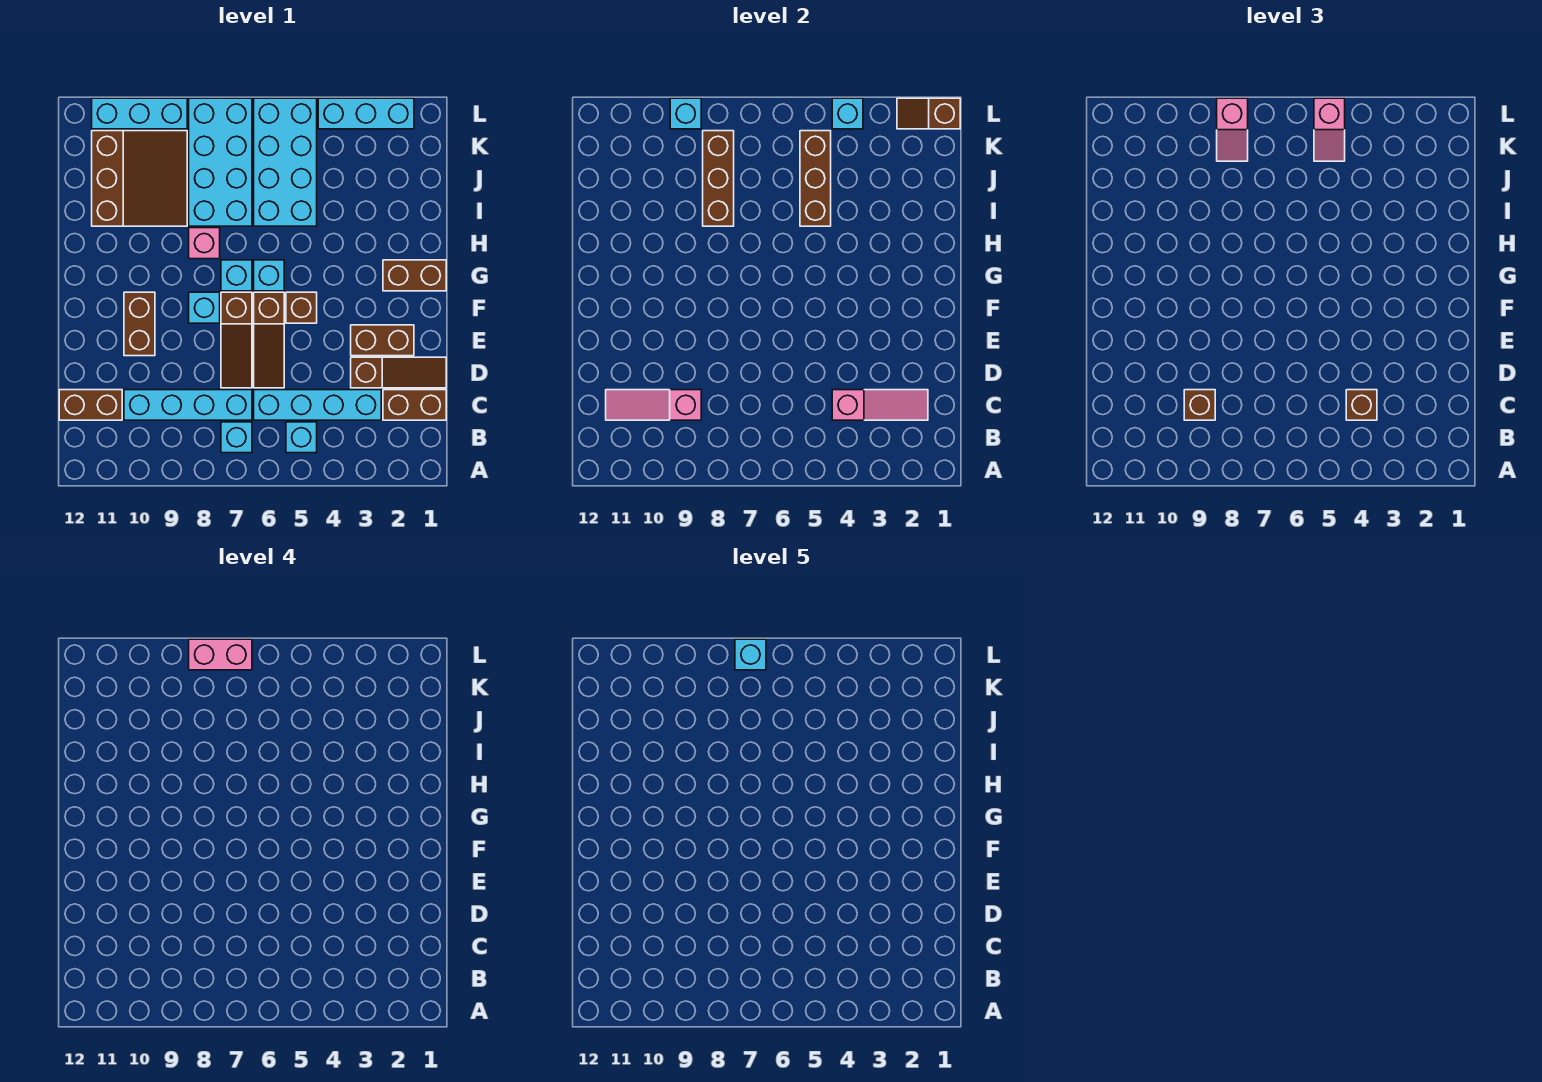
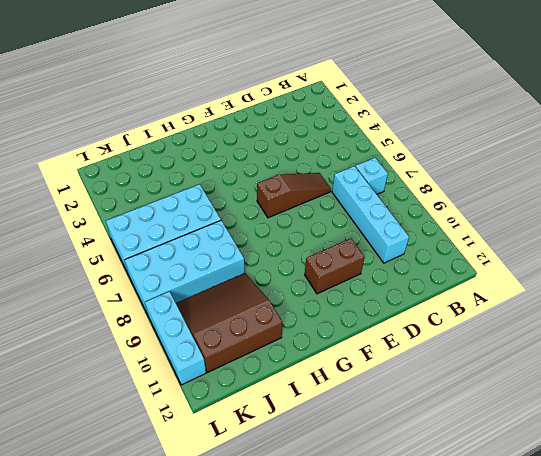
none -> cyan 1x1 brick [286,422,317,453]
none -> brown 1x2 brick [383,390,446,420]
none -> cyan 1x4 brick [254,390,381,420]
none -> brown 1x2 brick [59,390,122,420]

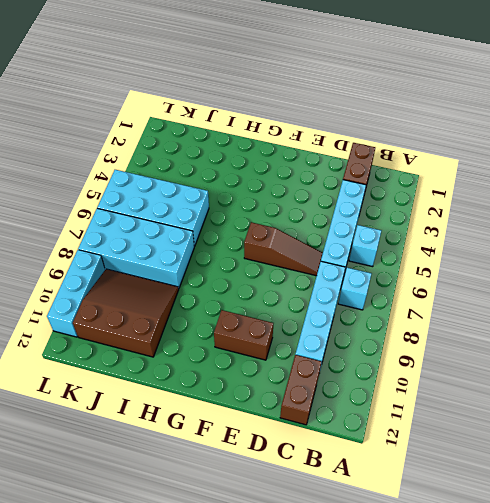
none -> brown 1x3 slope [351,357,446,388]
none -> brown 1x3 slope [221,292,252,388]
none -> brown 1x2 brick [351,325,414,356]
none -> brown 1x1 brick [286,292,317,323]

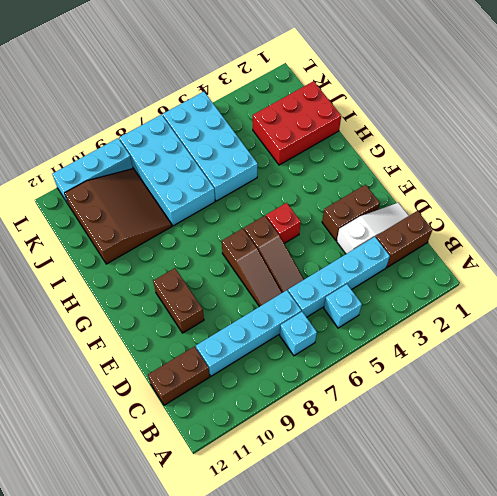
white 1x3 slope [337,203,409,254] -> brown 1x3 slope [351,357,446,388]
red 1x1 brick [266,203,301,243] -> brown 1x1 brick [286,292,317,323]
red 2x3 brick [253,81,341,165] -> none
none -> cyan 1x1 brick [189,292,220,323]
none -> brown 1x2 brick [383,260,446,291]
none -> cyan 1x1 brick [254,260,284,291]
none -> cyan 1x1 brick [221,260,252,291]

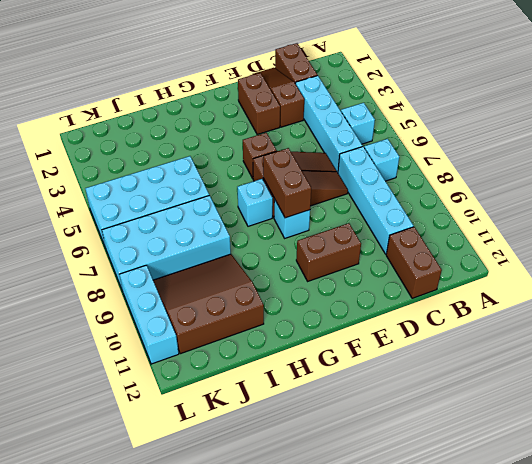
brown 1x2 brick [263,148,311,218] -> brown 1x2 brick moved to [383,260,446,291]
none -> cyan 1x1 brick [254,260,284,291]
none -> pink 1x1 brick [189,228,220,259]
none -> cyan 1x3 brick [318,98,414,129]
none -> pink 1x3 slope [832,390,928,420]

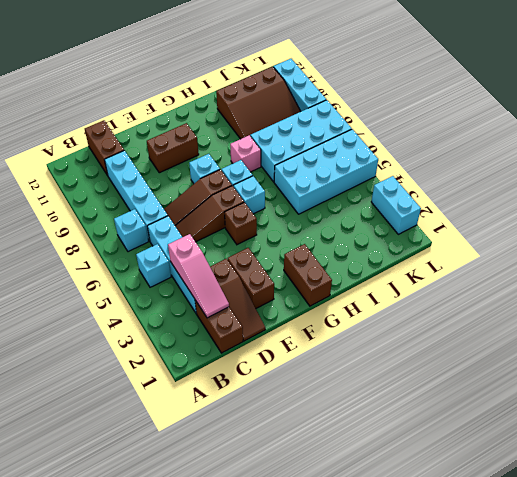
cyan 1x2 brick [371,176,421,234] -> cyan 1x3 brick [318,98,414,129]
none -> pink 1x3 slope [606,390,701,420]
none -> brown 1x3 brick [800,131,831,226]
none -> brown 1x3 brick [703,131,734,226]
none -> brown 1x2 slope [897,98,960,129]

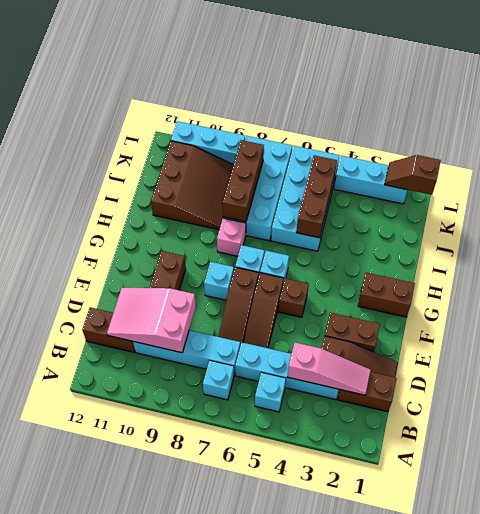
pink 2x3 slope [107,288,196,353] -> pink 1x3 slope [606,390,701,420]
none -> cyan 1x1 brick [832,98,863,129]
none -> cyan 1x1 brick [670,98,701,129]
none -> brown 1x1 brick [1346,390,1377,420]
none -> brown 1x1 brick [1184,390,1215,420]

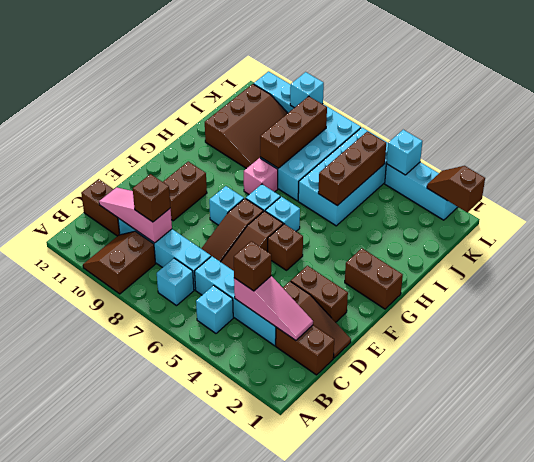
brown 2x2 slope [83,231,156,294] -> none
none -> pink 1x2 slope [1314,98,1345,161]
none -> pink 1x2 slope [1217,98,1248,161]
none -> pink 1x2 brick [189,639,252,670]
none -> cyan 1x1 brick [735,639,766,670]

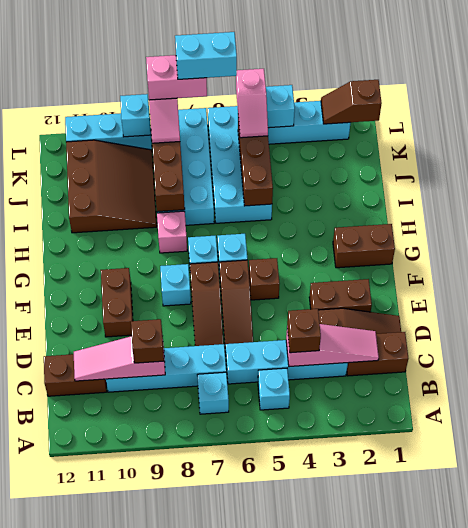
cyan 1x2 brick [175,32,237,79] -> cyan 1x1 brick [735,639,766,670]

